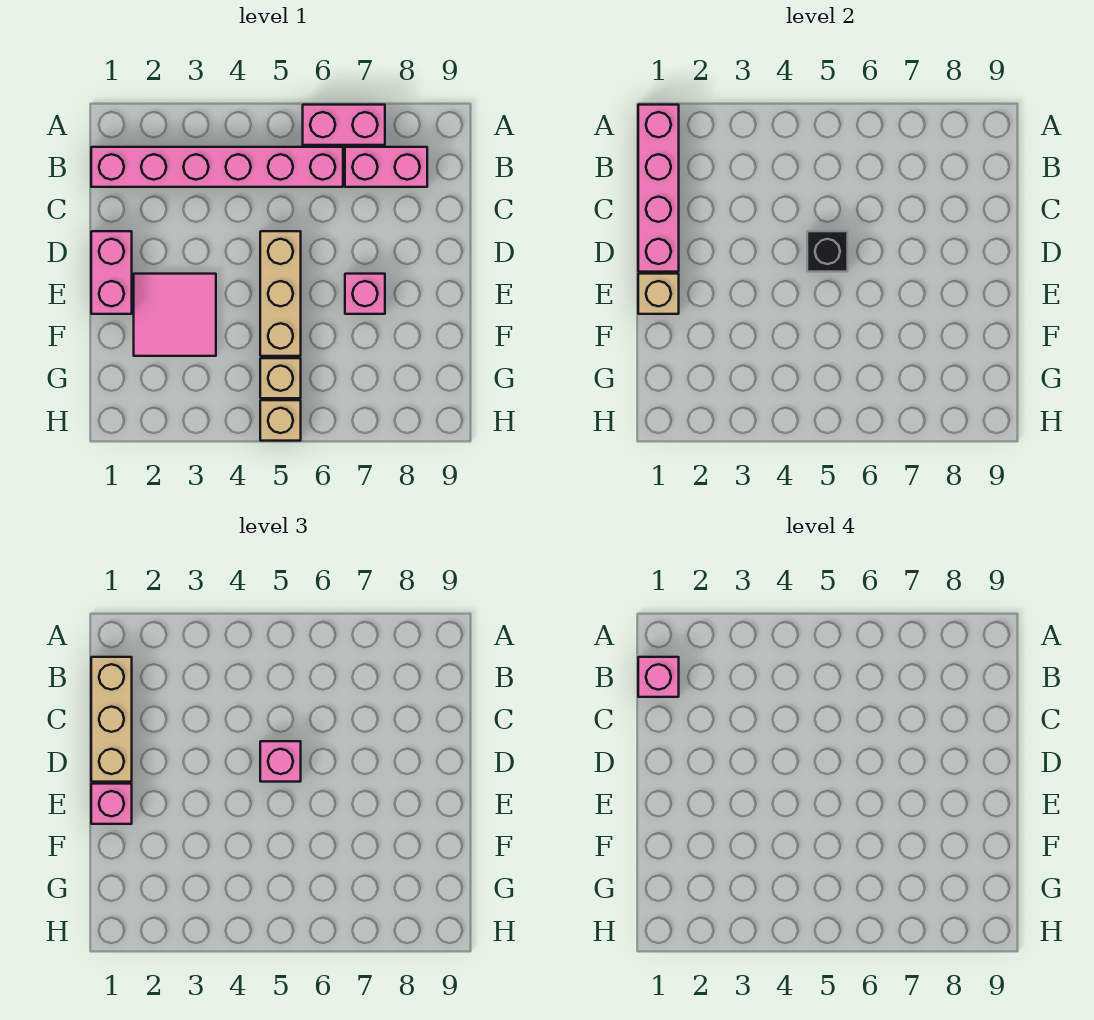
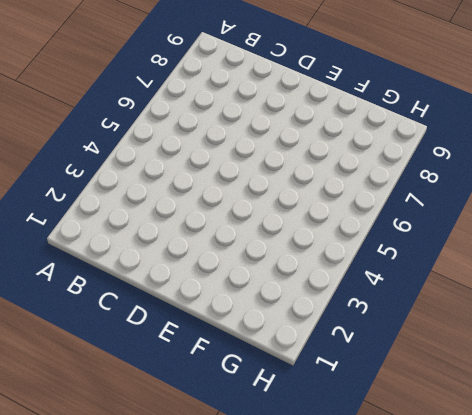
none -> pink 1x2 brick [303,105,385,145]
none -> pink 1x6 brick [91,147,343,187]
none -> pink 1x2 brick [345,147,427,187]

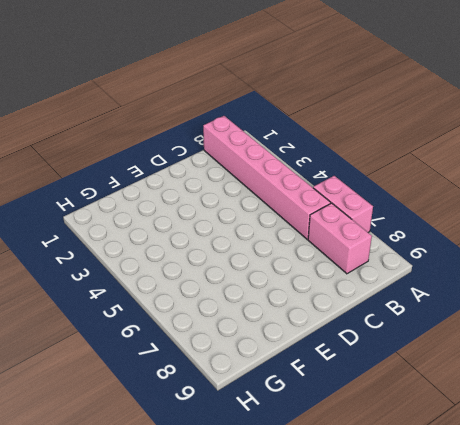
none -> pink 1x2 brick [91,231,132,314]
none -> tan 1x3 brick [260,231,301,356]
none -> pink 2x2 tile [134,274,216,356]

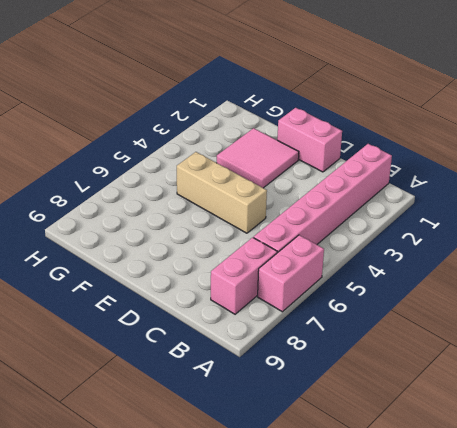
none -> pink 1x1 brick [345,274,385,314]
none -> tan 1x1 brick [260,358,301,398]
none -> tan 1x1 brick [260,400,301,441]

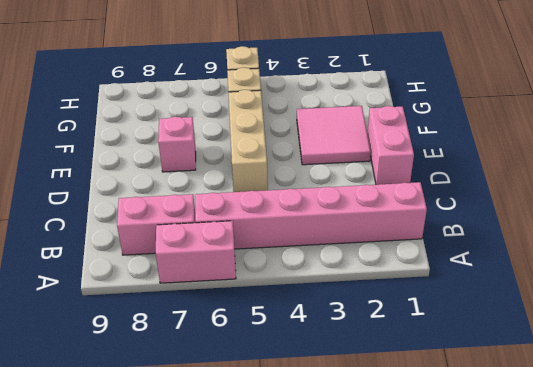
none -> pink 1x4 brick [638,105,679,272]
none -> black 1x1 brick [807,231,848,272]
none -> tan 1x1 brick [638,274,679,314]

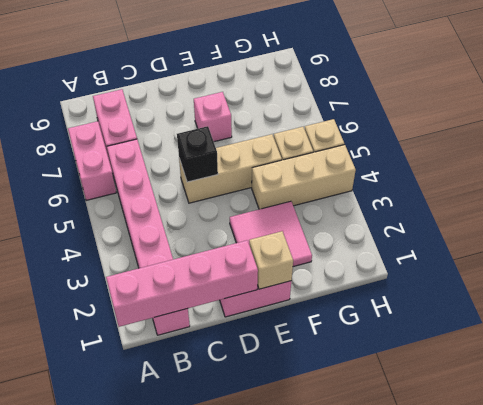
tan 1x3 brick [252,145,356,209] -> tan 1x3 brick moved to [91,657,132,782]
none -> pink 1x1 brick [260,741,301,782]
none -> pink 1x1 brick [91,784,132,824]
none -> pink 1x1 brick [638,657,679,697]

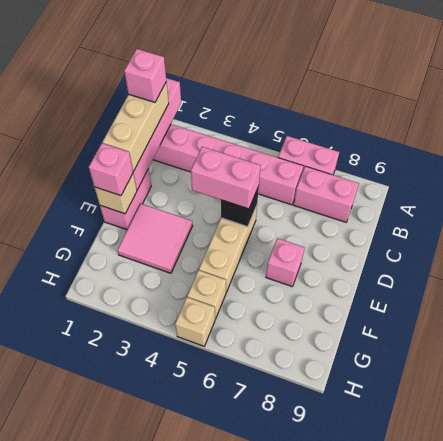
pink 1x2 brick [191,147,261,209] -> pink 1x1 brick [260,741,301,782]

